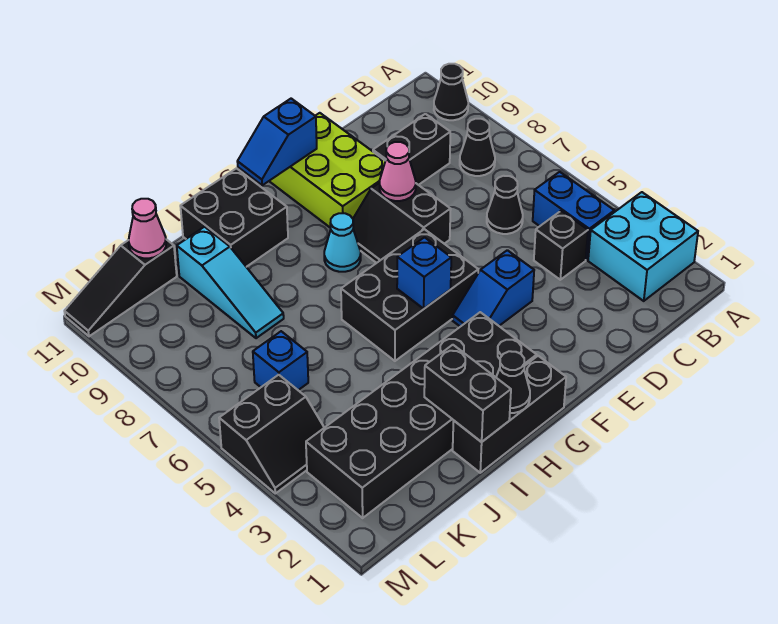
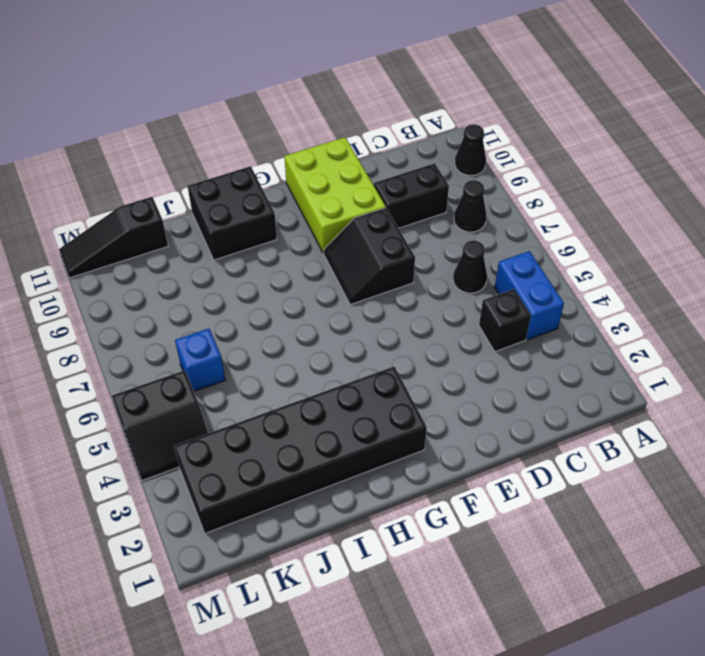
none -> cyan 2x2 brick [588,192,698,301]
none -> blue 1x2 slope [452,250,534,327]
none -> black 2x3 brick [341,229,478,361]

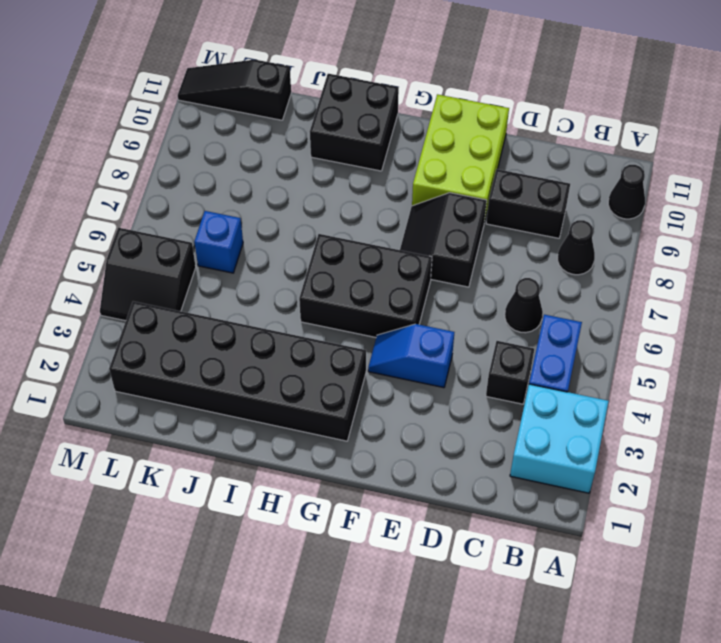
none -> black 1x3 brick [453,356,566,473]
none -> cyan 1x1 cone [324,213,361,272]
none -> cyan 1x3 slope [177,227,284,338]

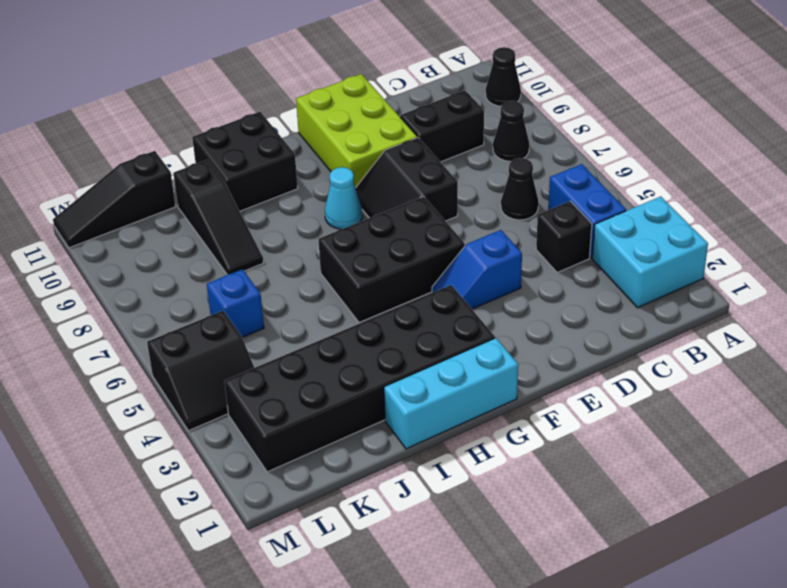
cyan 1x3 brick [384,338,518,449] -> black 1x3 brick [453,356,566,473]
black 1x3 slope [173,160,263,274] -> cyan 1x3 slope [177,227,284,338]
none -> pink 1x1 cone [380,142,416,201]
none -> blue 1x2 slope [237,99,317,185]
none -> blue 1x1 brick [397,237,451,309]

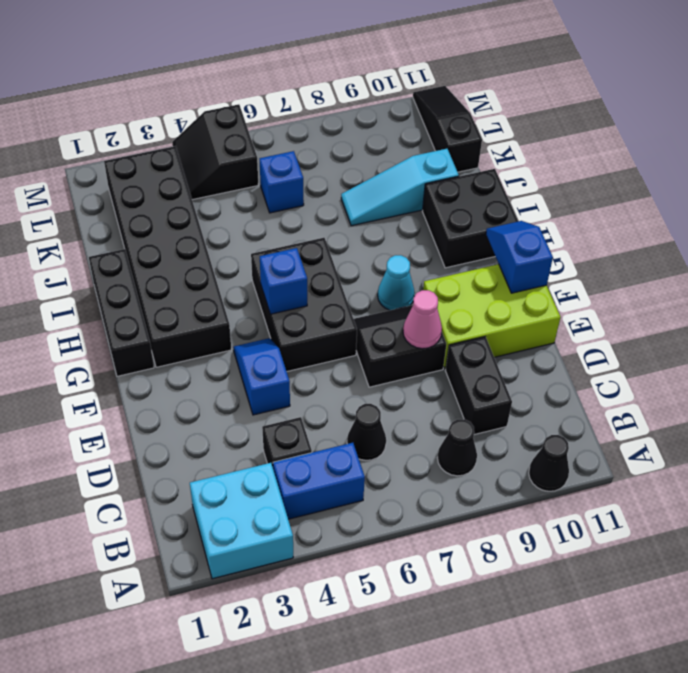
none -> black 1x1 cone [496,351,530,413]
none -> black 1x2 brick [424,345,511,442]
none -> pink 1x1 cone [129,199,166,258]

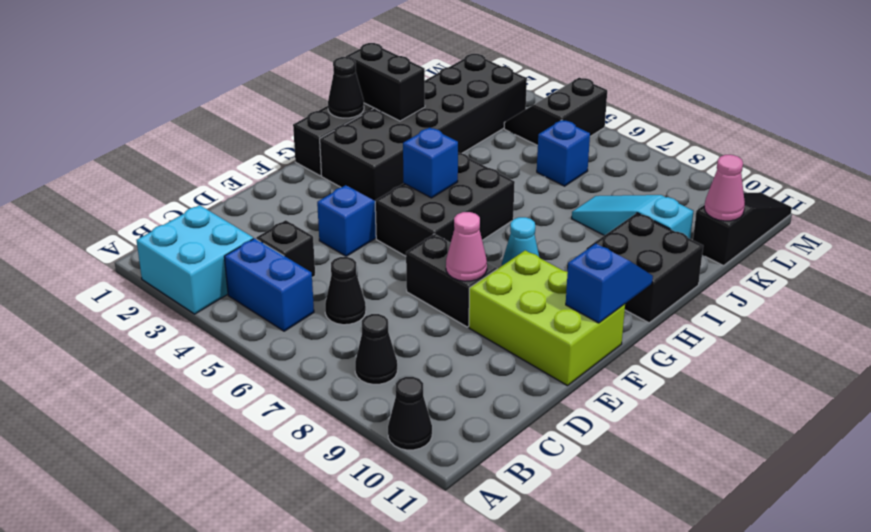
none -> black 1x2 brick [373,114,450,185]

